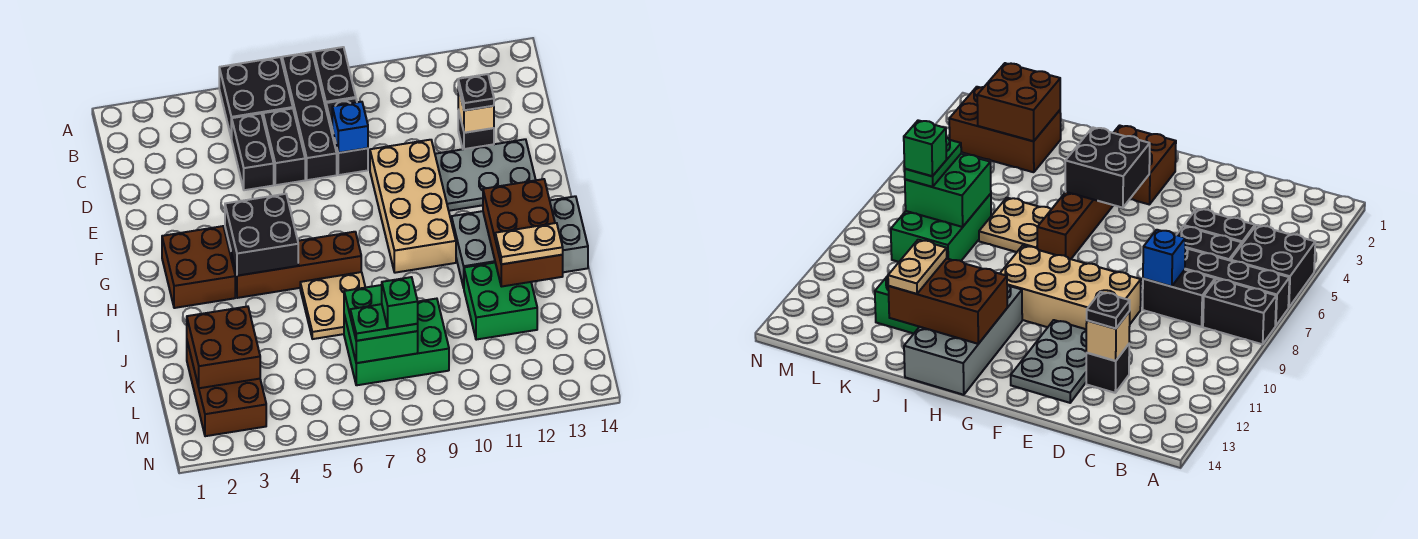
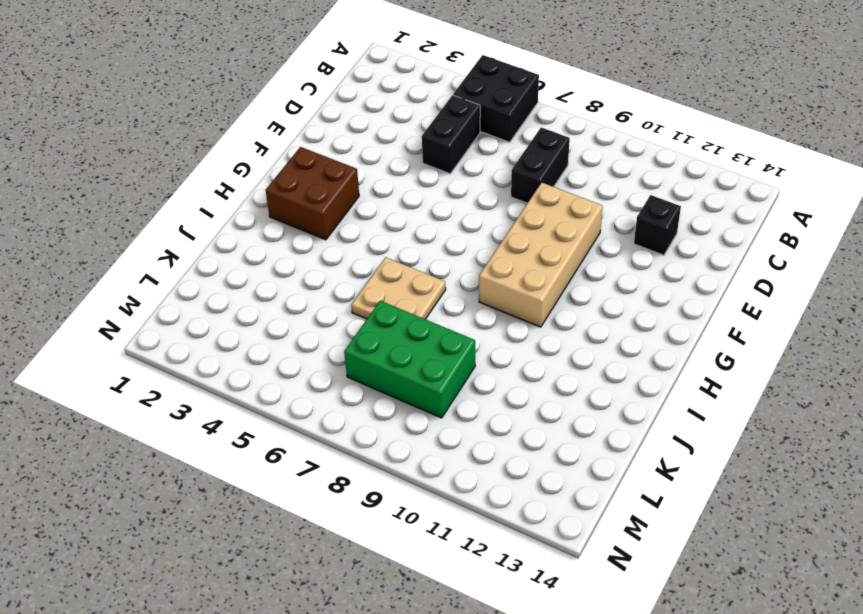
none -> black 1x4 brick [282,52,337,180]
none -> black 1x2 brick [314,47,356,107]
none -> black 1x2 brick [263,108,305,185]

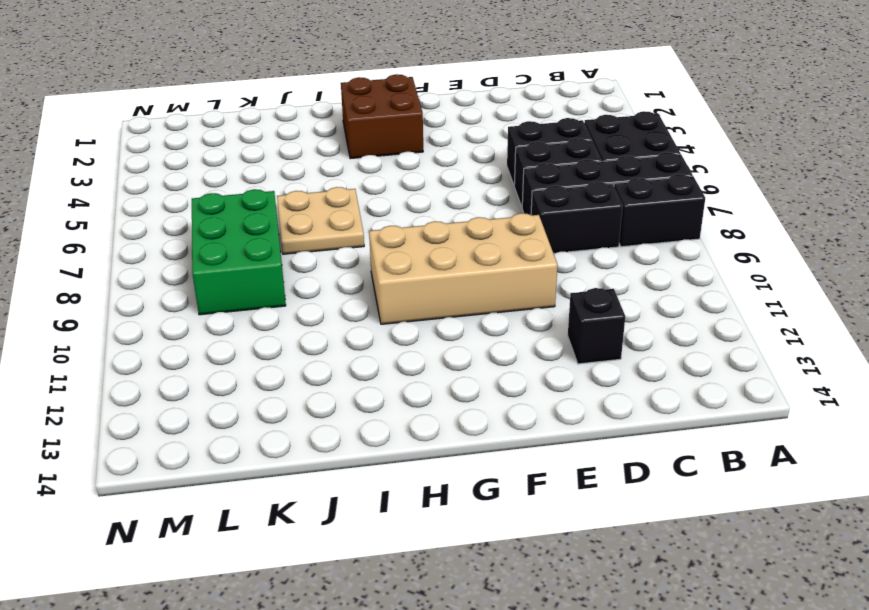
none -> grey 2x3 plate [435,139,536,211]
none -> brown 1x4 brick [231,232,361,298]
none -> grey 2x4 brick [451,196,588,288]

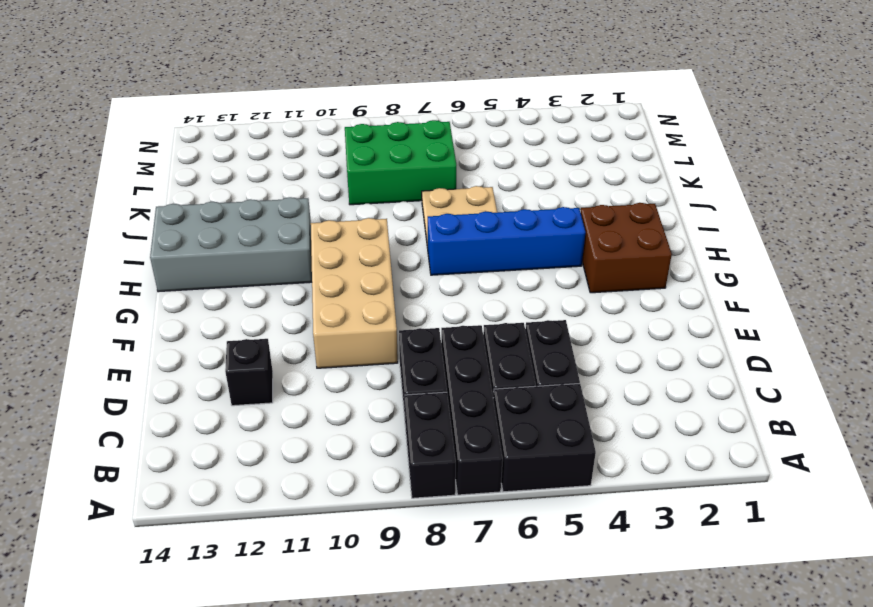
blue 1x4 brick [428,207,586,275] -> brown 1x4 brick [231,232,361,298]
none -> grey 2x3 plate [435,139,536,211]
none -> green 2x2 brick [464,263,537,340]
none -> brown 2x3 brick [187,342,266,436]

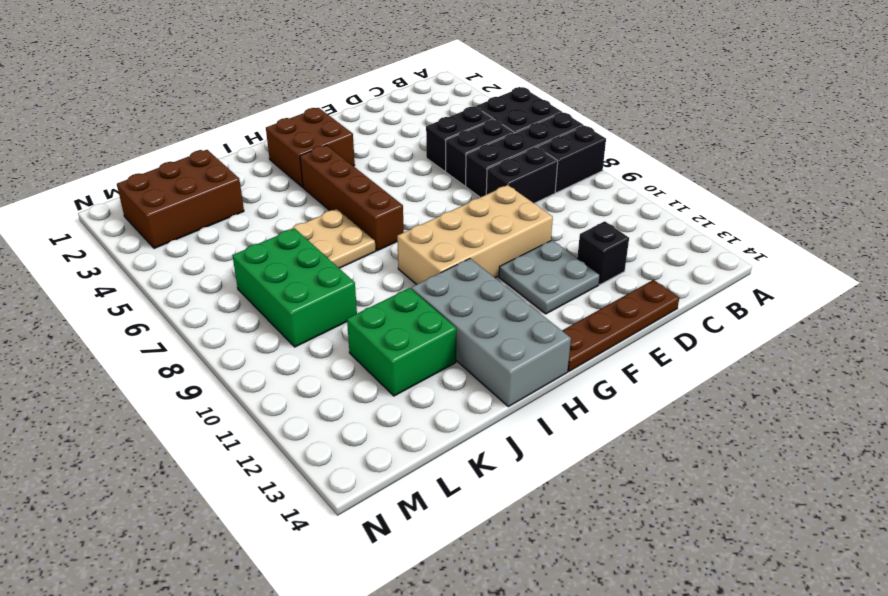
brown 1x4 plate [562,280,679,371] -> none
grey 2x2 plate [499,240,600,314] -> grey 2x3 plate [435,139,536,211]
none -> blue 1x1 brick [332,102,368,153]
none -> tan 1x1 brick [458,88,494,133]
none -> black 2x2 brick [225,194,298,276]

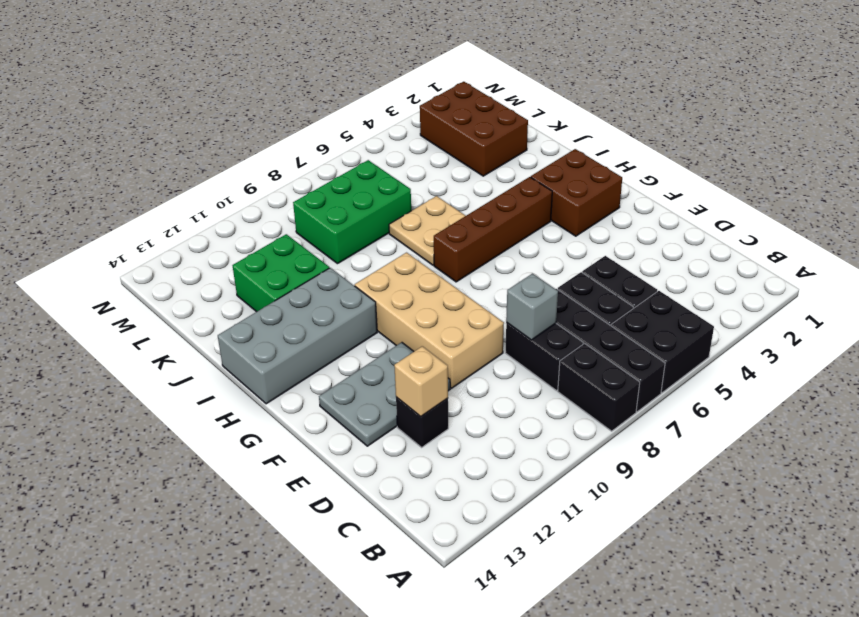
grey 1x1 brick [506,274,558,340] -> blue 1x1 brick [332,102,368,153]
none -> black 2x2 brick [225,194,298,276]
none -> brown 2x3 brick [483,179,563,287]
none -> brown 2x2 brick [187,306,260,388]

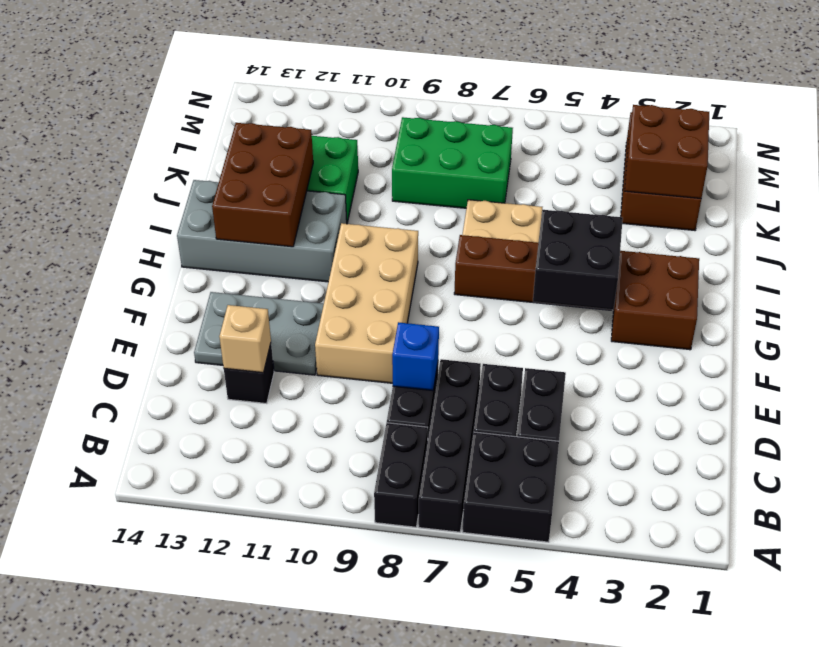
none -> green 2x2 brick [344,285,418,363]
none -> black 1x1 plate [458,74,494,110]
none -> tan 1x2 plate [495,223,563,264]

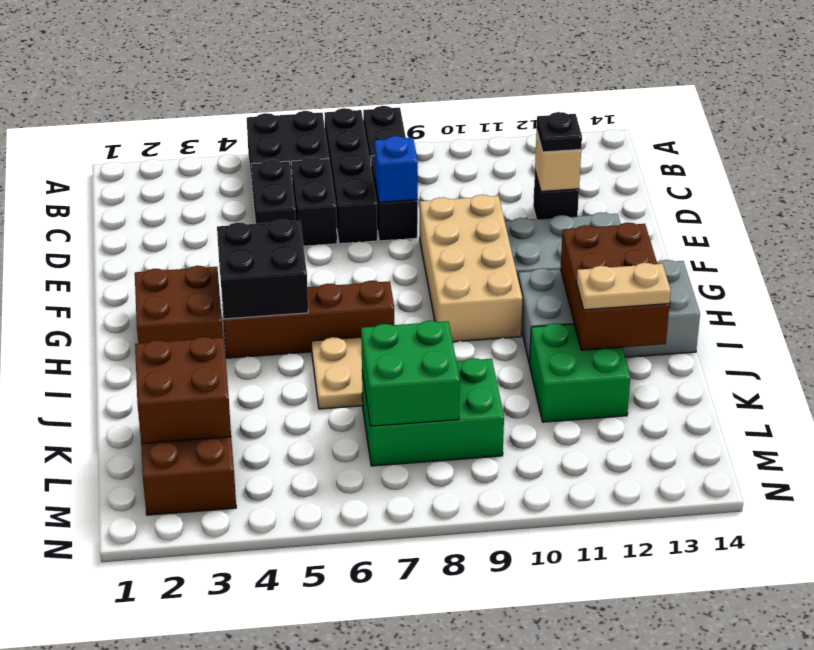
none -> green 1x2 plate [350,304,418,341]
none -> green 1x1 brick [382,277,418,328]

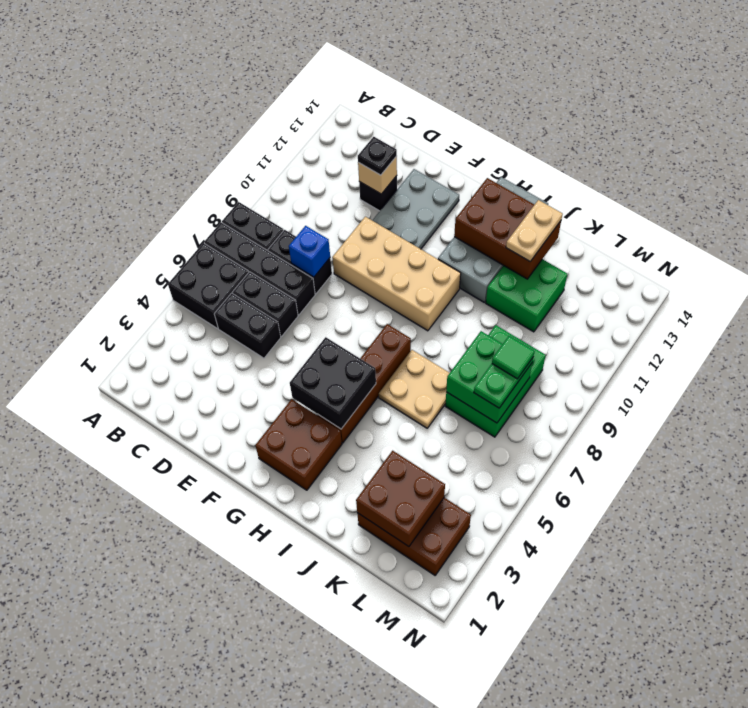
green 1x1 tile [492,336,535,379] -> green 1x1 brick [382,277,418,328]

